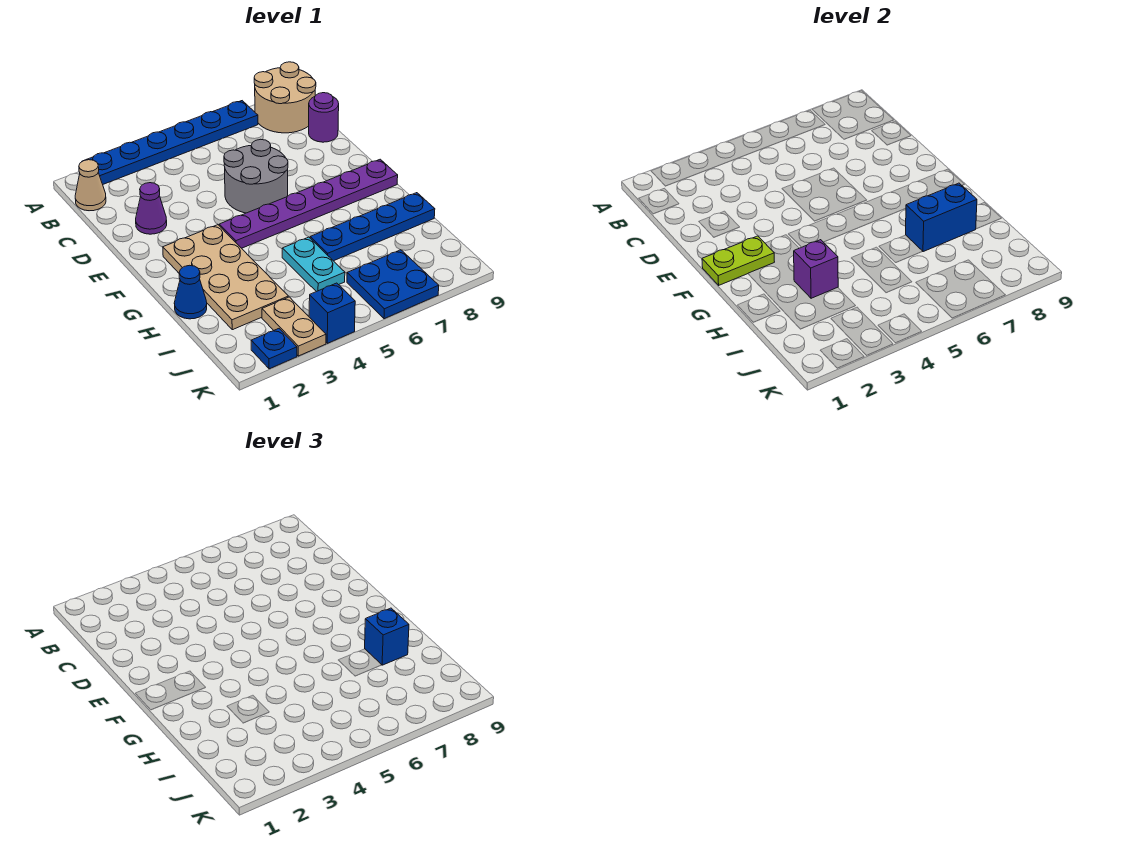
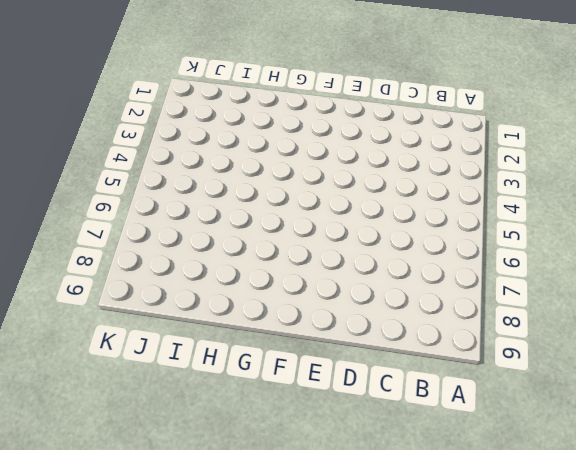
none -> blue 1x6 plate [86,101,258,184]
none -> tan 2x2 round brick [254,62,316,133]
none -> tan 1x1 cone [75,160,106,211]

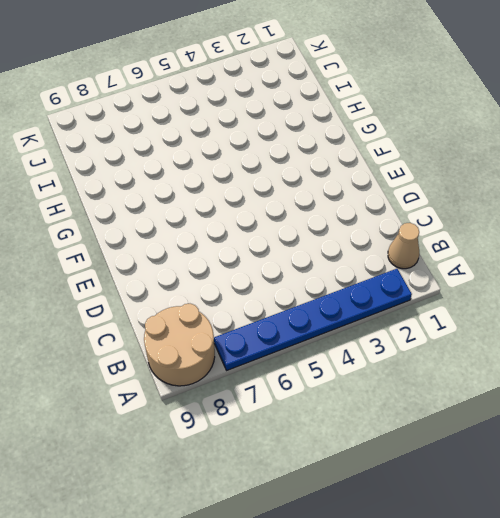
none -> purple 1x1 round brick [309,93,339,142]
none -> purple 1x1 cone [136,183,167,234]
none -> grey 2x2 round brick [224,139,288,213]

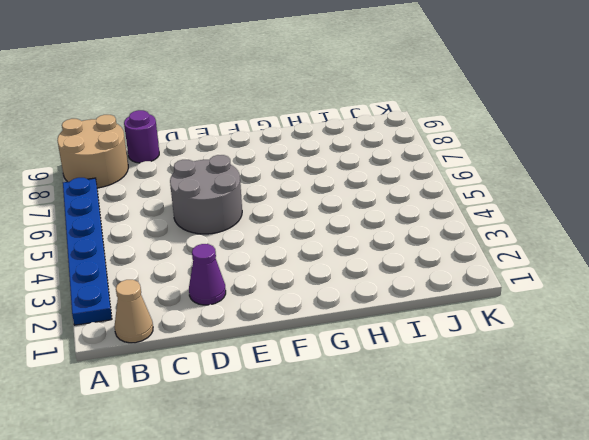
none -> tan 2x4 plate [163,225,288,330]
none -> purple 1x6 plate [219,159,398,248]
none -> blue 1x1 cone [174,265,207,319]

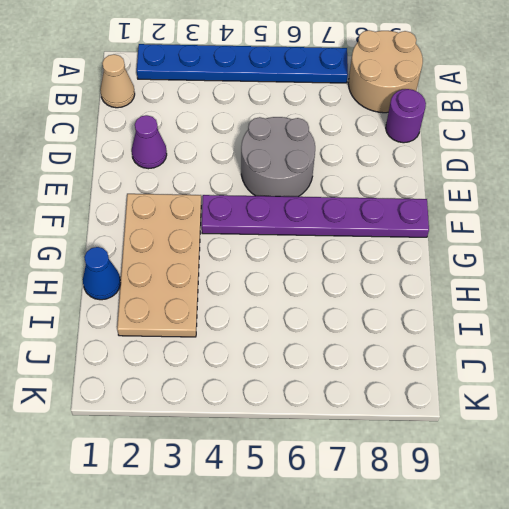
none -> cyan 1x2 plate [282,237,345,292]
none -> blue 1x4 plate [310,193,435,261]
none -> tan 1x2 plate [262,297,326,356]

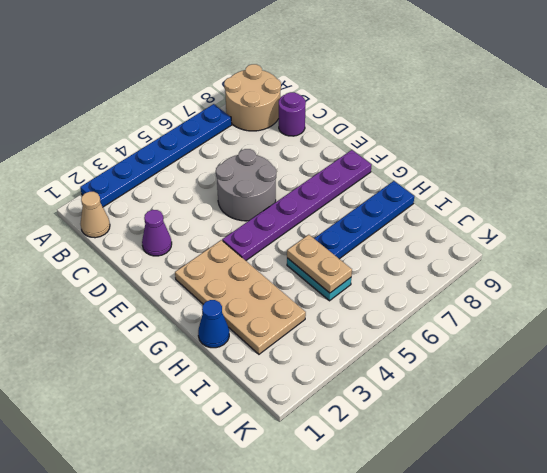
tan 1x2 plate [287,235,352,293] -> tan 1x2 plate moved to [262,297,326,356]
none -> blue 2x2 plate [347,250,439,319]
none -> blue 1x1 plate [251,329,297,369]
none -> blue 1x1 brick [309,283,355,343]

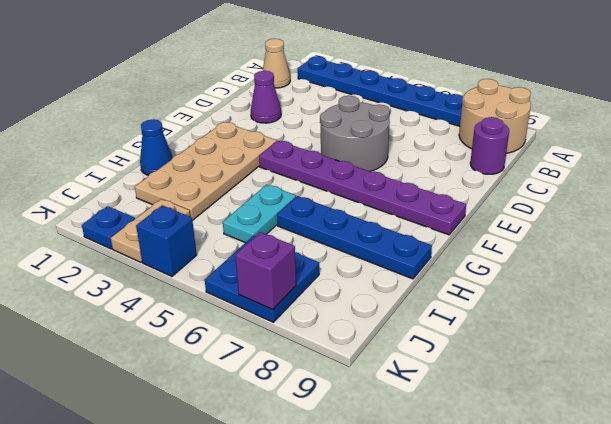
purple 1x1 brick [235,232,296,310] -> purple 1x1 brick moved to [794,240,838,298]
none -> lime 1x2 plate [702,236,774,285]
none -> blue 1x2 brick [906,183,977,252]
none -> blue 1x1 brick [365,608,409,665]

